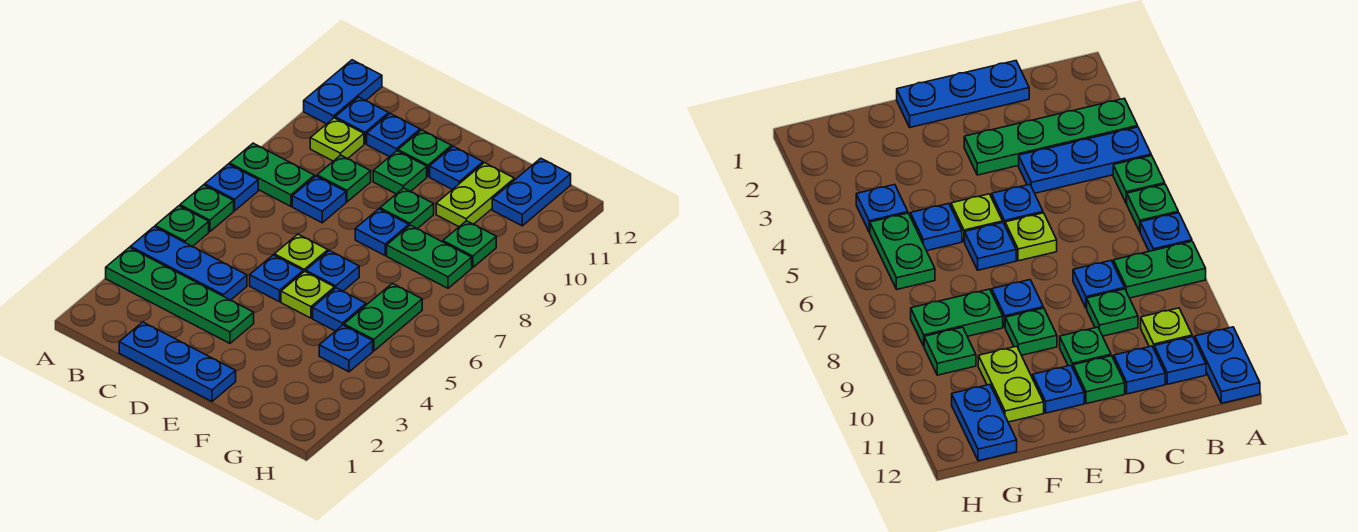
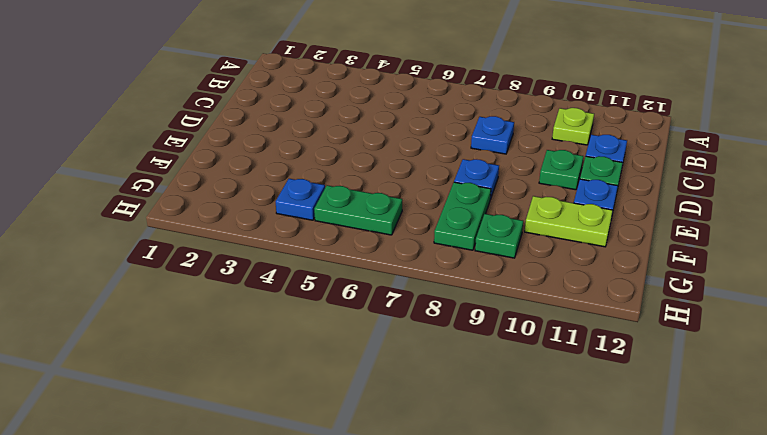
none -> green 1x4 plate [106,247,254,343]
none -> blue 1x3 plate [131,227,247,300]
none -> green 1x1 plate [155,206,209,247]

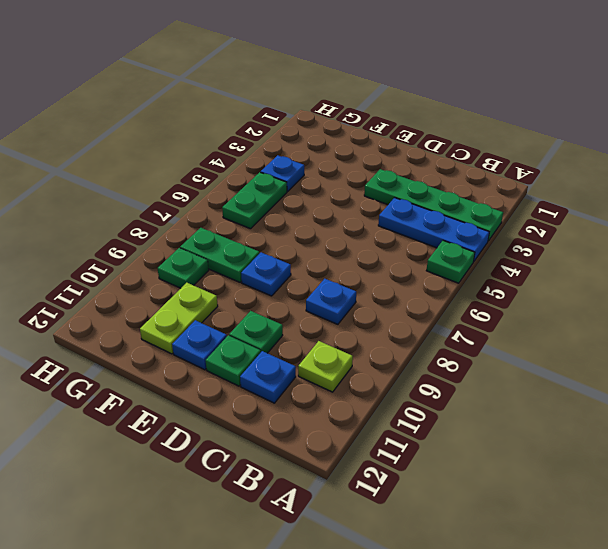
none -> green 1x1 plate [180,185,234,232]
none -> blue 1x1 plate [205,164,258,211]
none -> green 1x2 plate [229,143,314,206]

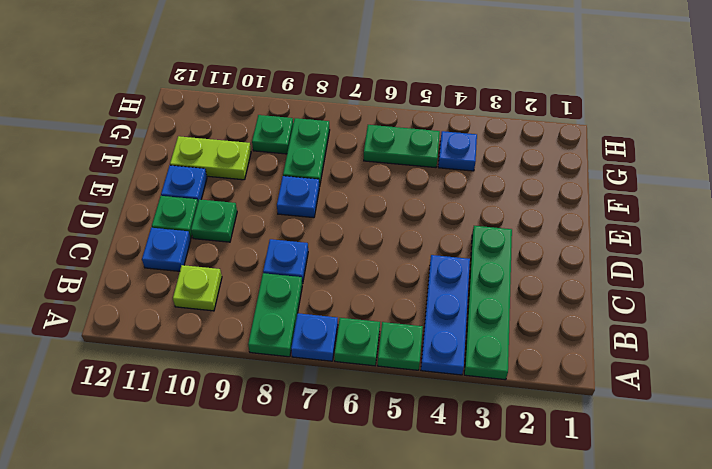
none -> blue 1x2 plate [304,60,382,124]
none -> blue 1x1 plate [335,97,389,144]
none -> blue 1x3 plate [119,322,236,402]

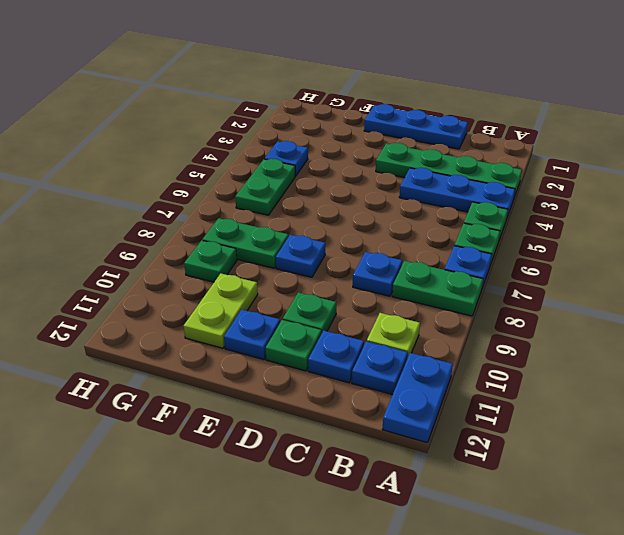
none -> green 1x1 plate [317,155,371,202]
none -> blue 1x1 plate [250,255,303,302]
none -> lime 1x1 plate [274,234,328,272]

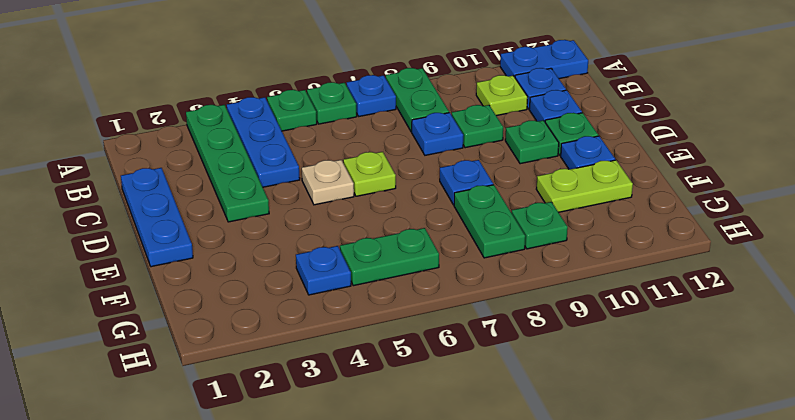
tan 1x1 plate [302,160,354,205] -> blue 1x1 plate [250,255,303,302]
none -> lime 1x1 plate [281,271,335,318]
none -> blue 1x1 plate [306,251,359,291]
none -> green 1x1 plate [380,188,434,229]

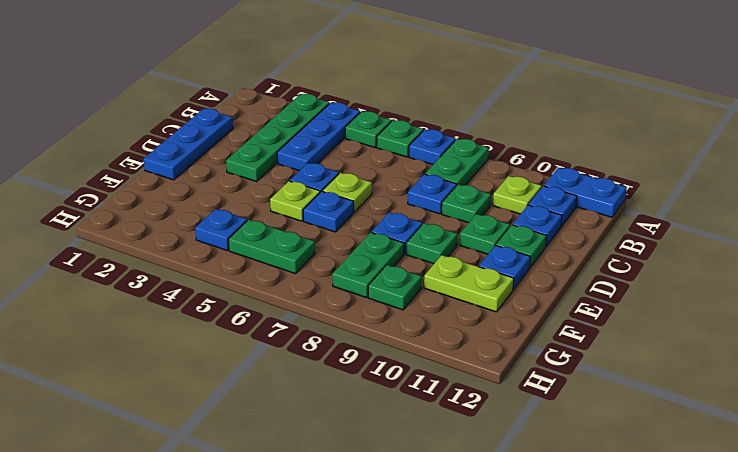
none -> blue 1x1 plate [313,288,366,331]
none -> blue 1x2 plate [492,158,571,226]

